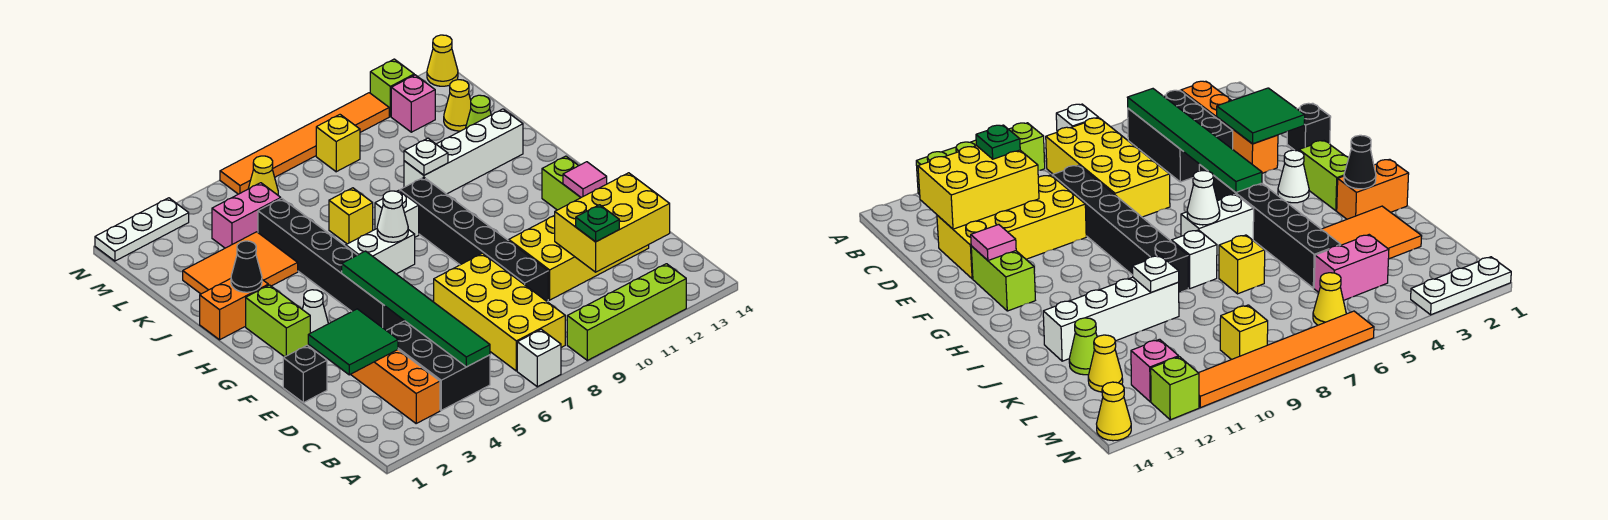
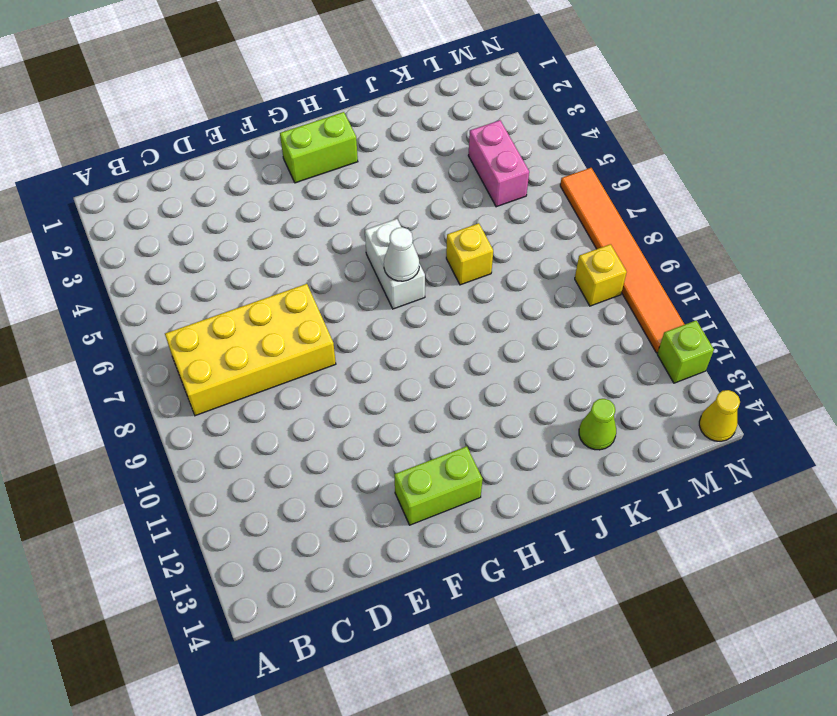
none -> white 1x1 brick [517,329,561,387]
none -> lime 1x4 brick [567,264,686,360]
none -> orange 1x4 brick [351,350,440,423]
none -> black 2x3 brick [386,321,490,410]

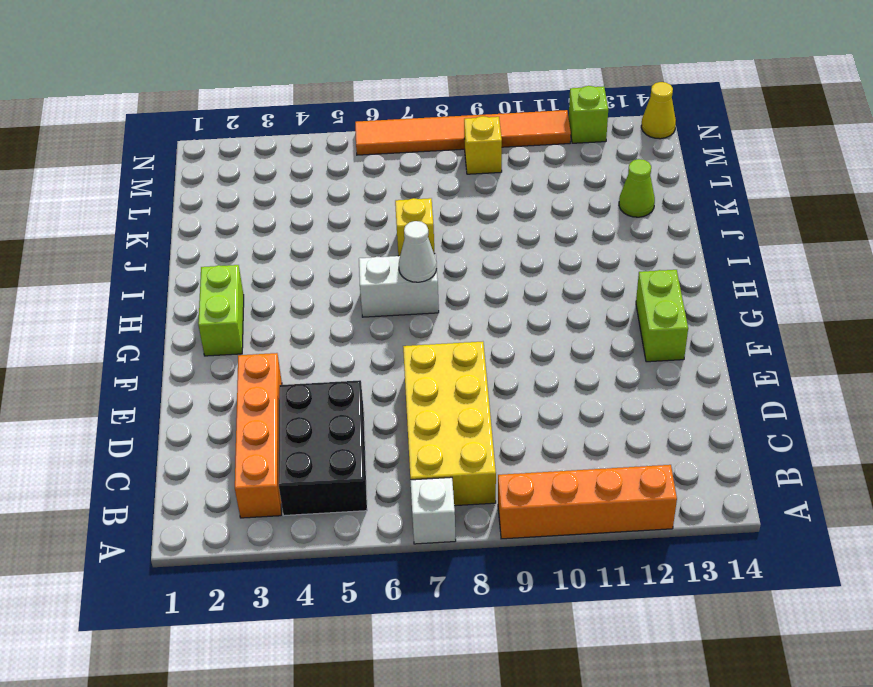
orange 1x4 brick [498,465,677,539] -> lime 1x4 brick [567,264,686,360]
none -> black 1x6 brick [400,177,548,301]
none -> yellow 2x4 brick [509,215,649,300]
none -> black 1x1 brick [283,345,327,403]
none -> black 1x6 brick [258,198,404,330]

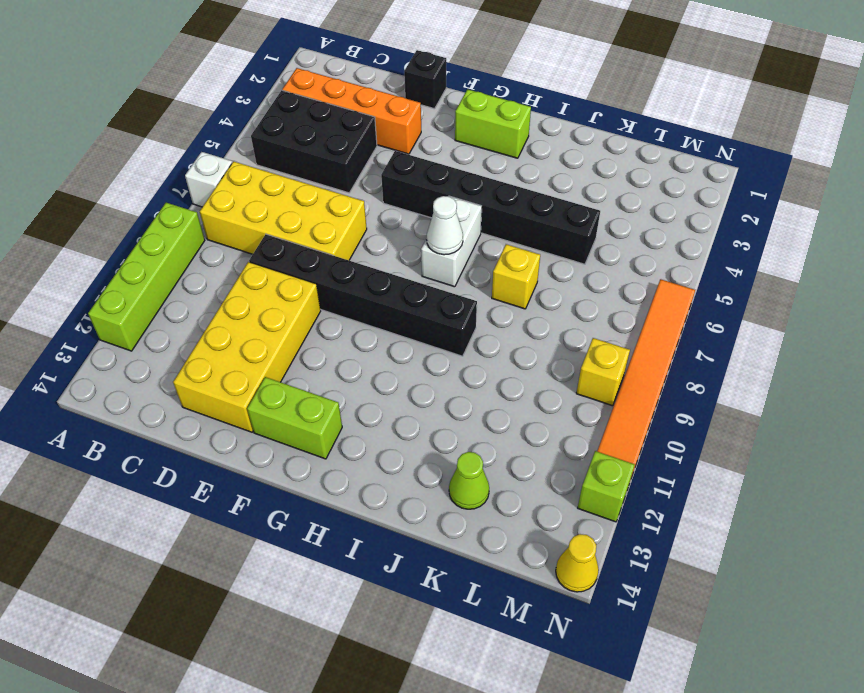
none -> white 1x1 cone [302,290,328,333]
none -> orange 1x2 brick [200,279,268,340]
none -> white 1x1 brick [375,190,419,237]
none -> orange 2x3 tile [183,232,298,294]

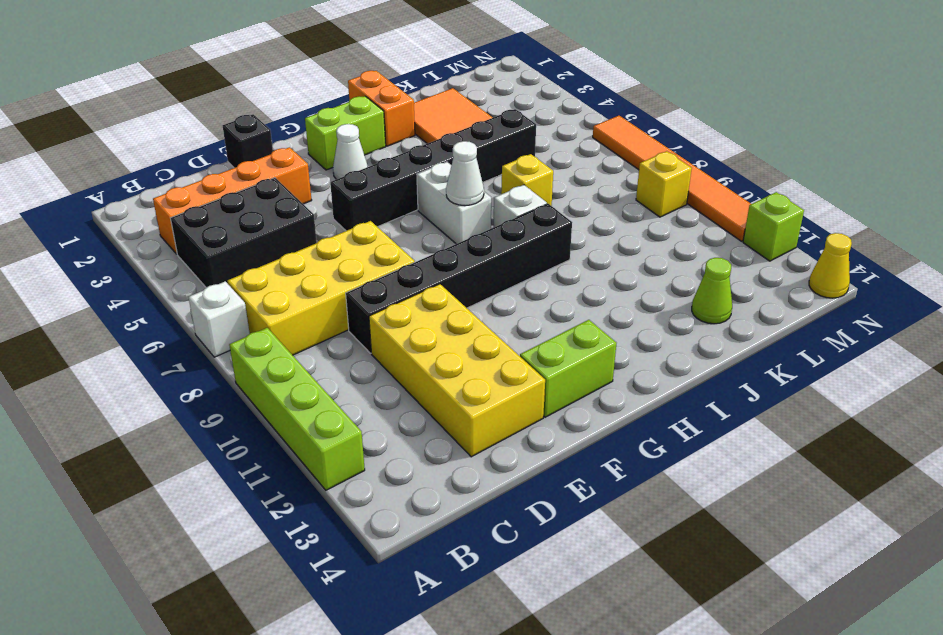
none -> white 1x4 brick [404,109,523,194]
none -> pink 1x2 brick [212,183,281,248]
none -> yellow 1x1 cone [444,80,471,131]
none -> yellow 1x1 cone [248,156,278,195]

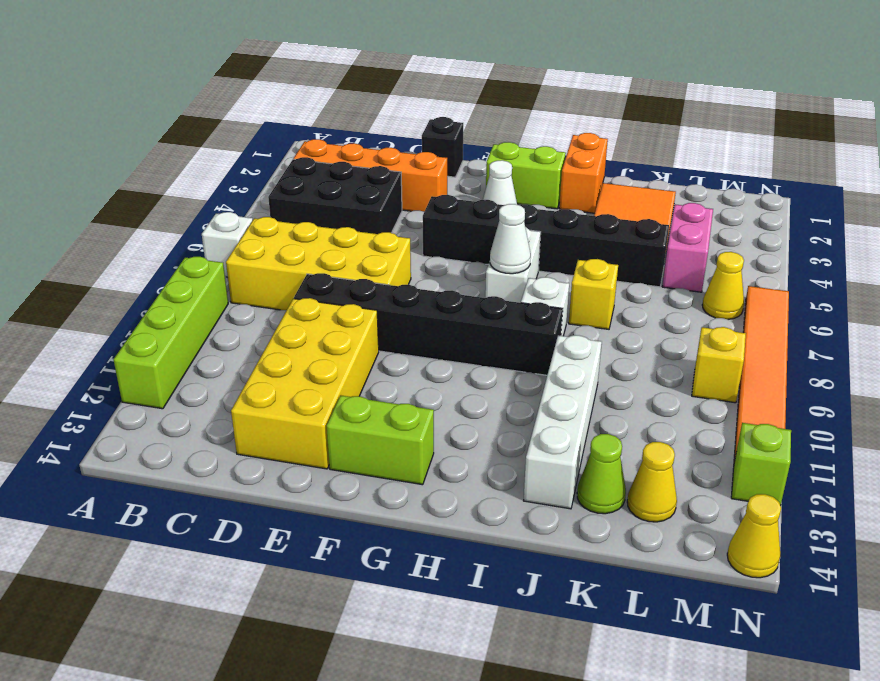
none -> pink 1x1 brick [391,75,435,132]
none -> white 1x3 plate [95,198,189,261]
none -> green 1x6 tile [342,251,490,367]
none -> yellow 2x3 brick [555,173,670,272]

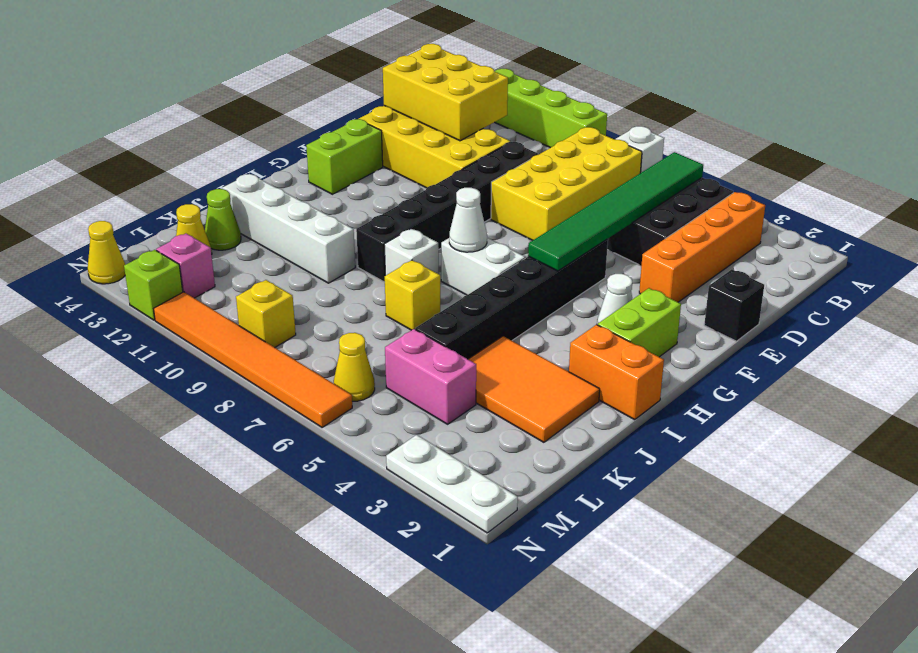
none -> green 2x2 tile [308,309,398,375]
none -> pink 1x1 tile [563,162,607,197]
none -> black 1x1 cone [231,241,262,292]
none -> white 1x1 plate [404,138,448,175]

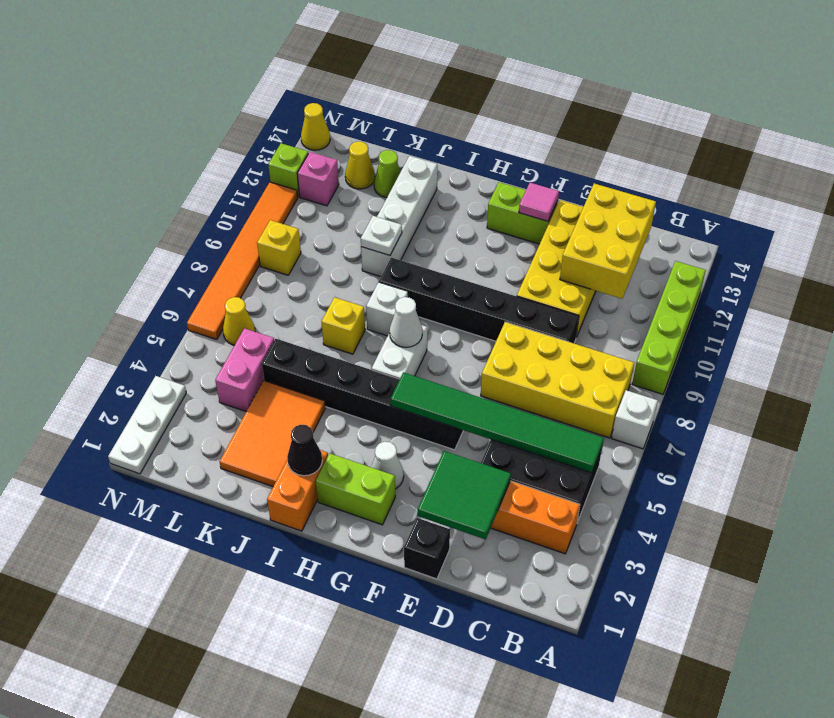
none -> green 1x1 plate [576,205,619,242]

